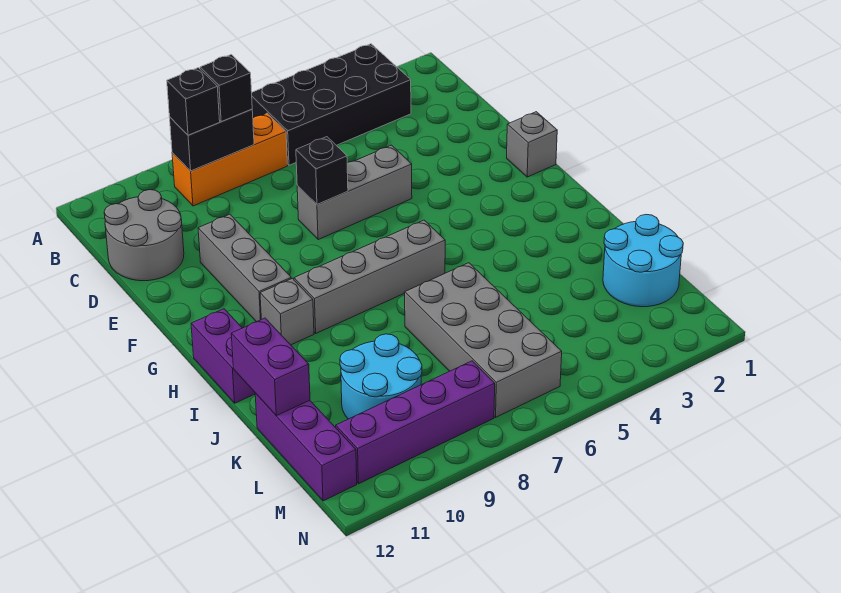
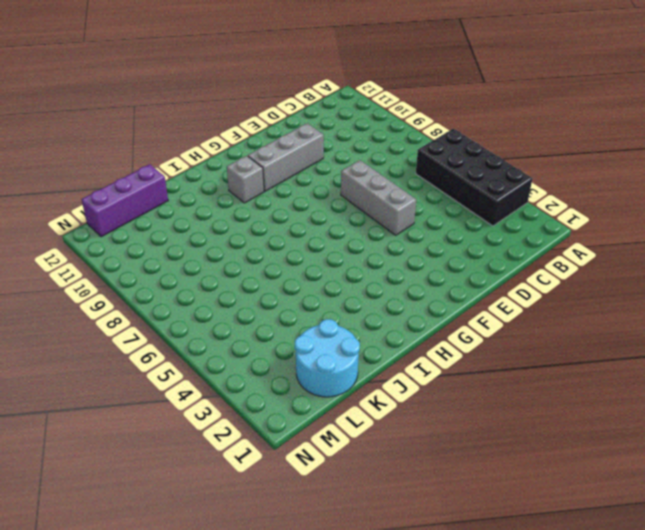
none -> orange 1x3 brick [172,113,288,206]
none -> grey 2x2 round brick [104,190,184,281]
none -> grey 1x1 brick [507,112,557,177]

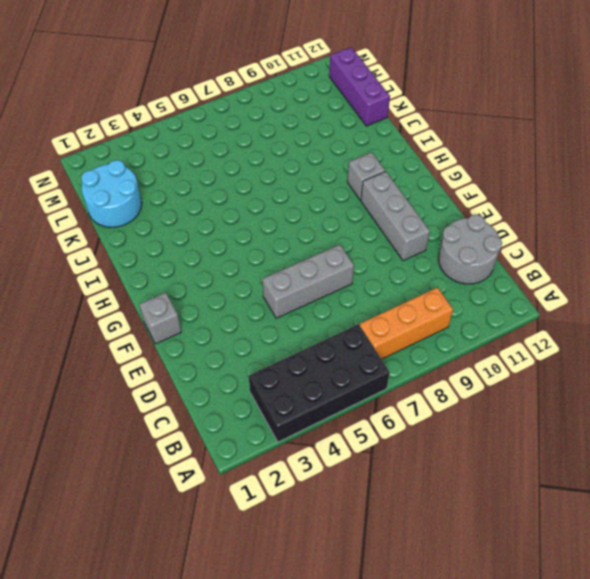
none -> grey 1x4 brick [294,220,445,333]
none -> purple 1x2 brick [191,309,255,403]
none -> grey 2x4 brick [405,263,562,417]

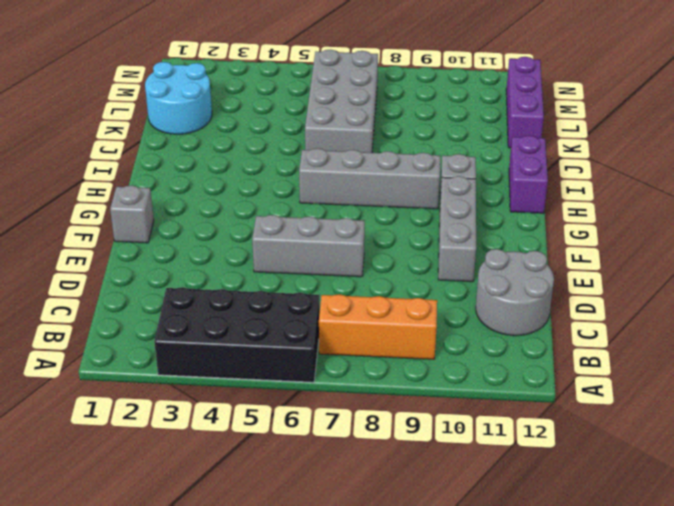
none -> cyan 2x2 round brick [340,334,422,419]
none -> purple 1x4 brick [336,361,495,484]
none -> black 1x2 brick [169,109,254,171]

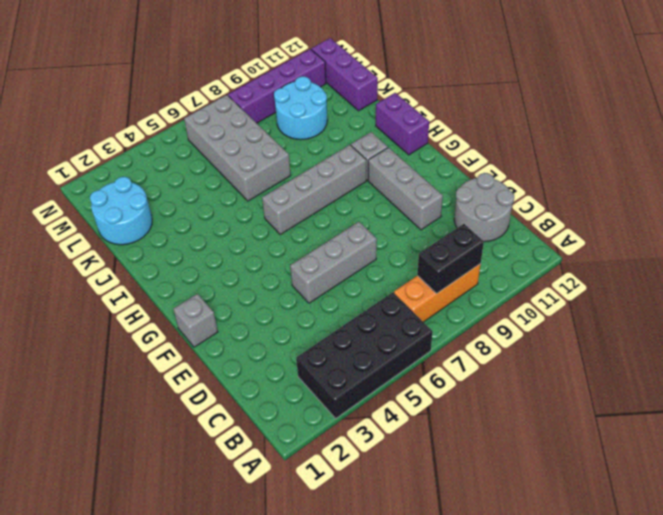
none -> black 1x1 brick [296,137,348,205]
none -> purple 1x2 brick [231,318,310,416]
none -> black 1x1 brick [200,55,252,121]

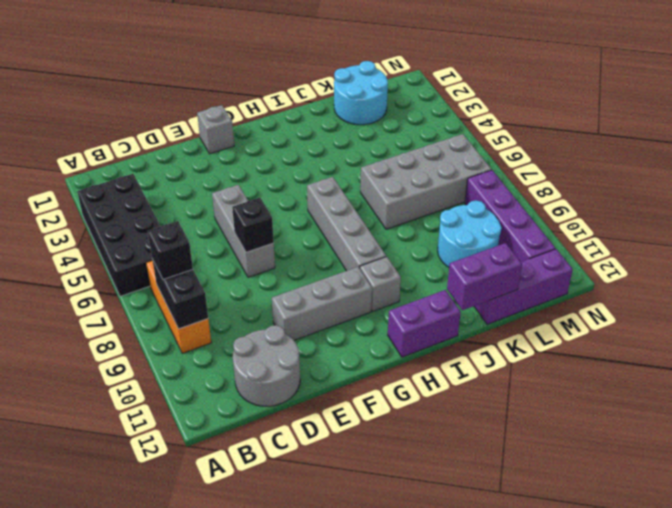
none -> black 1x1 brick [167,68,220,135]

